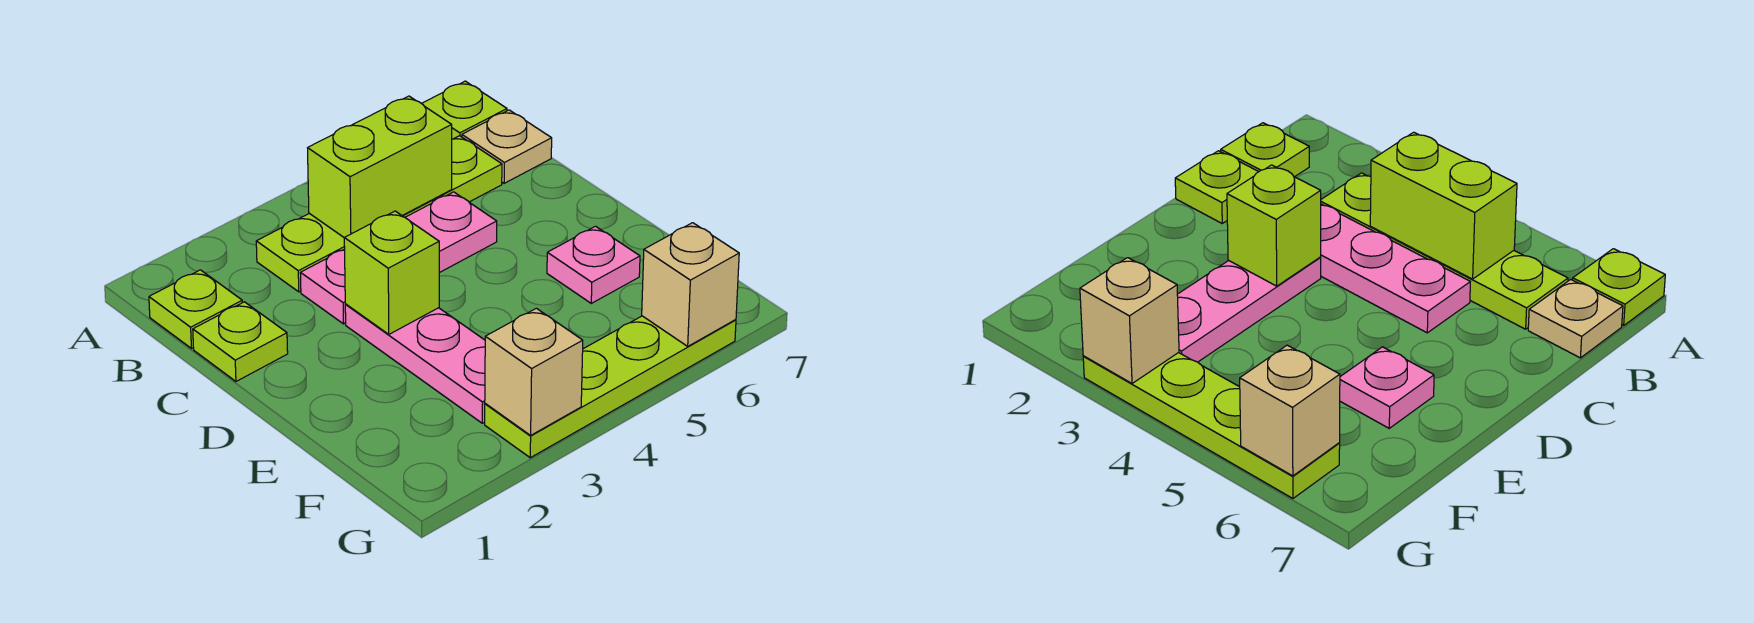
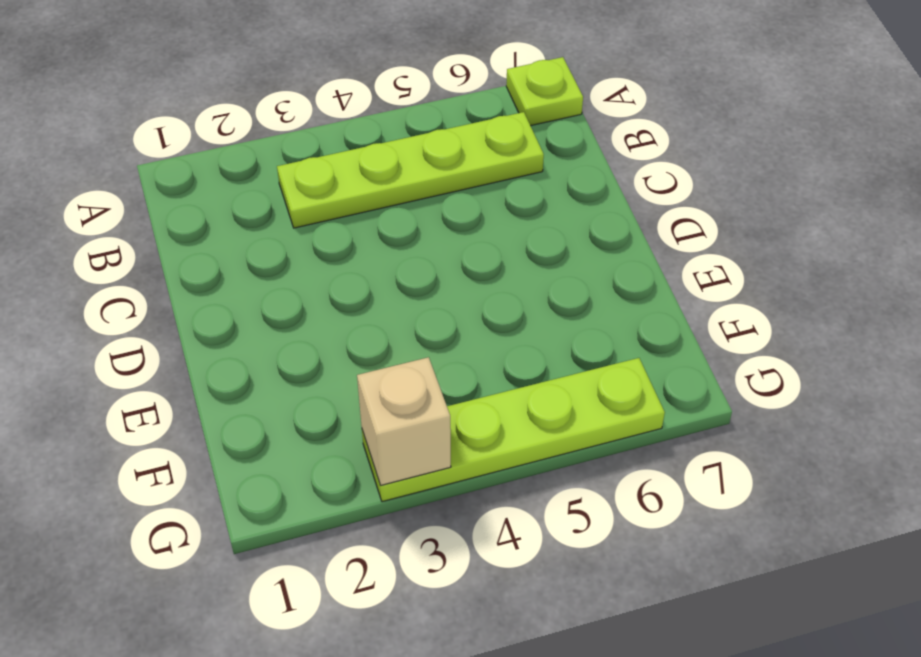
none -> lime 1x1 plate [149,270,242,349]
none -> tan 1x1 plate [462,110,552,183]
none -> lime 1x1 plate [193,302,288,381]

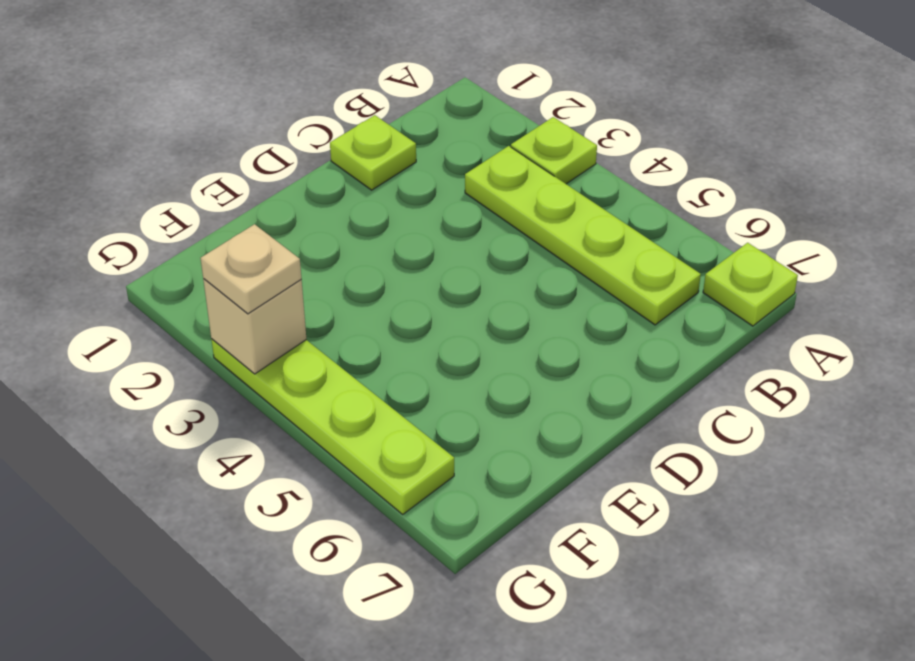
lime 1x1 plate [511,117,597,184] -> lime 1x1 plate moved to [149,270,242,349]
tan 1x1 plate [201,224,302,314] -> tan 1x1 plate moved to [462,110,552,183]
none -> pink 1x3 plate [300,192,497,324]
none -> pink 1x3 plate [345,304,485,423]
none -> pink 1x1 plate [547,226,640,303]

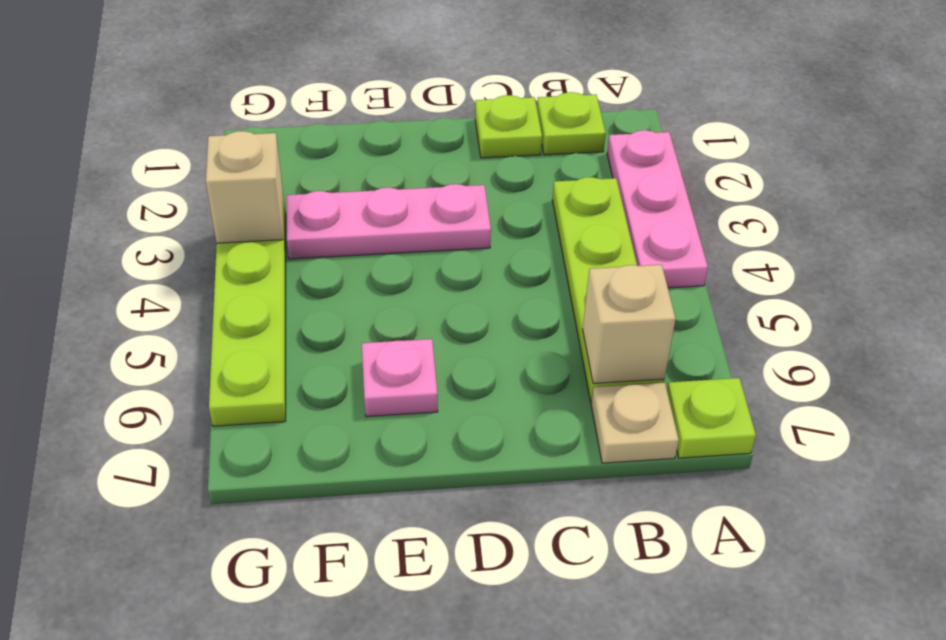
pink 1x3 plate [607,130,708,288] -> pink 1x3 plate moved to [300,192,497,324]
tan 1x1 brick [583,265,676,384] -> tan 1x1 brick moved to [642,223,739,346]
none -> lime 1x2 brick [308,96,452,238]
none -> lime 1x1 brick [344,211,439,334]

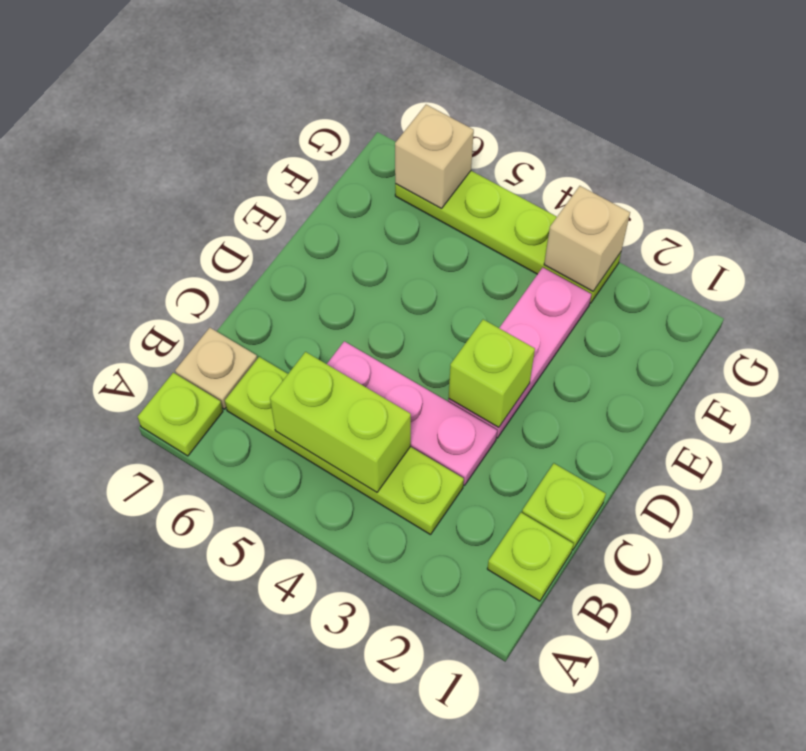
none -> pink 1x1 plate [547,226,640,303]

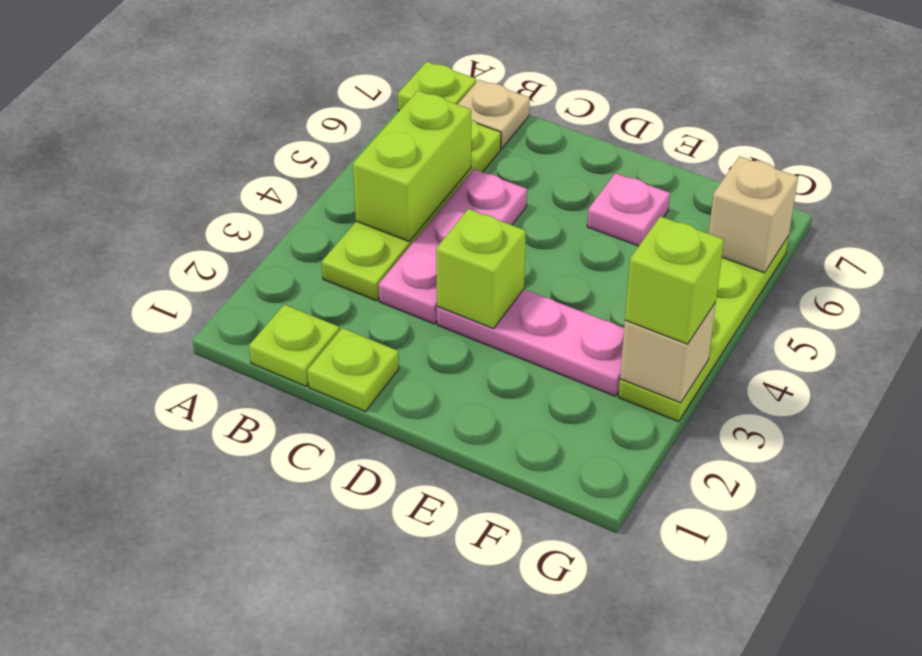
lime 1x1 brick [625,216,724,344] -> none

